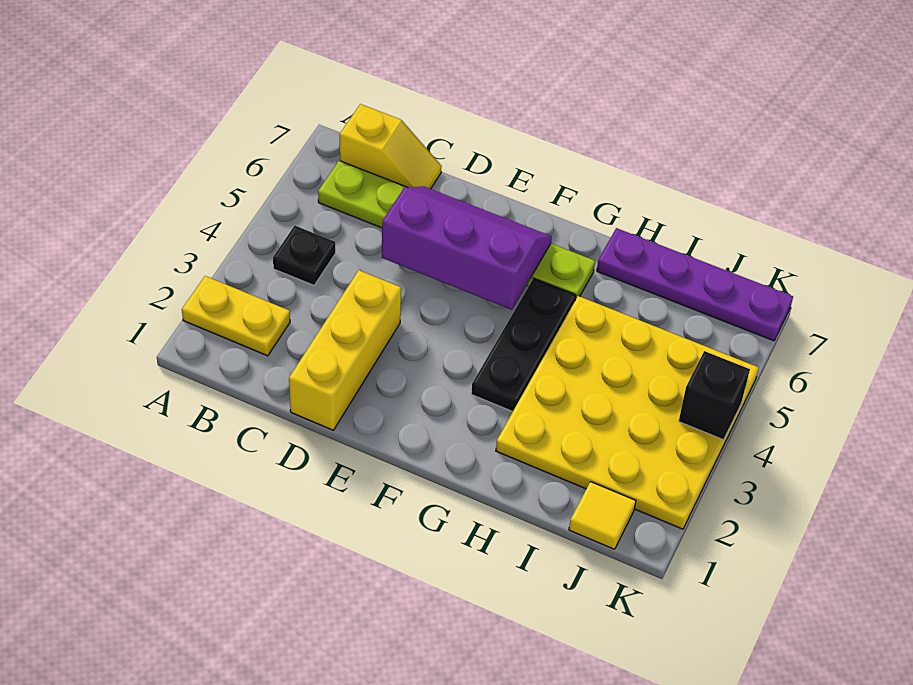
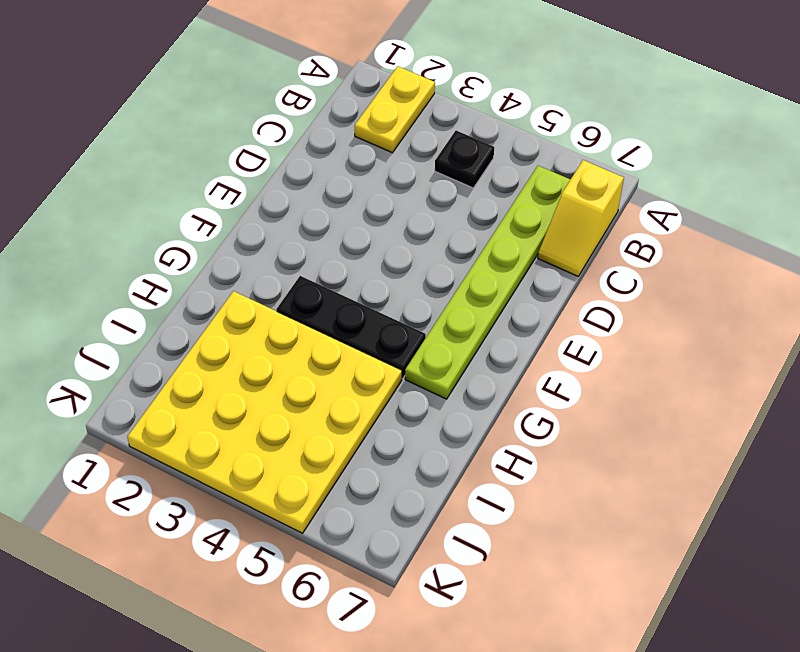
none -> yellow 1x3 brick [289,270,401,430]
none -> purple 1x4 plate [597,228,793,341]

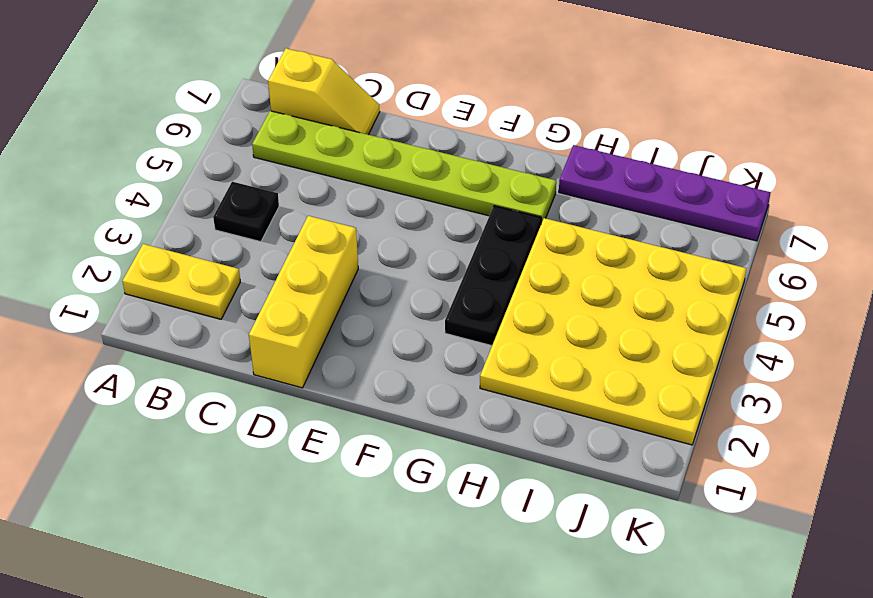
none -> yellow 1x1 tile [569,482,636,549]
none -> purple 2x3 slope [382,186,552,310]

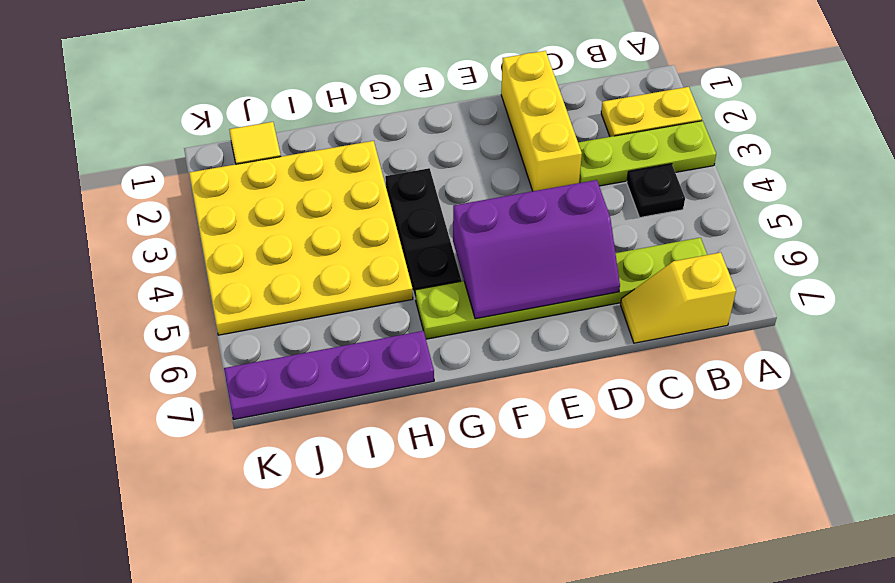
lime 1x3 plate [578,121,716,186] -> none
none -> black 1x1 brick [679,351,750,440]

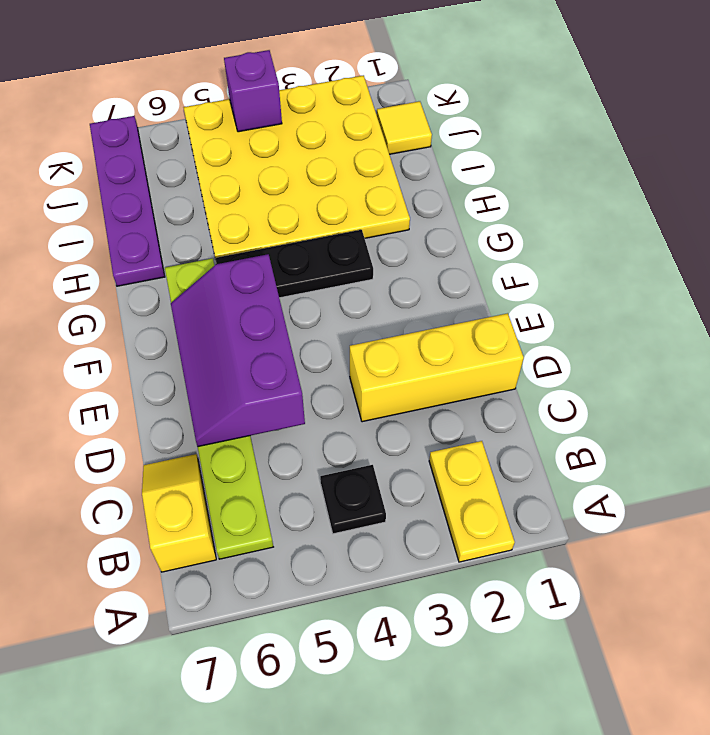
purple 1x1 brick [224,50,282,132] -> black 1x1 brick [679,351,750,440]

